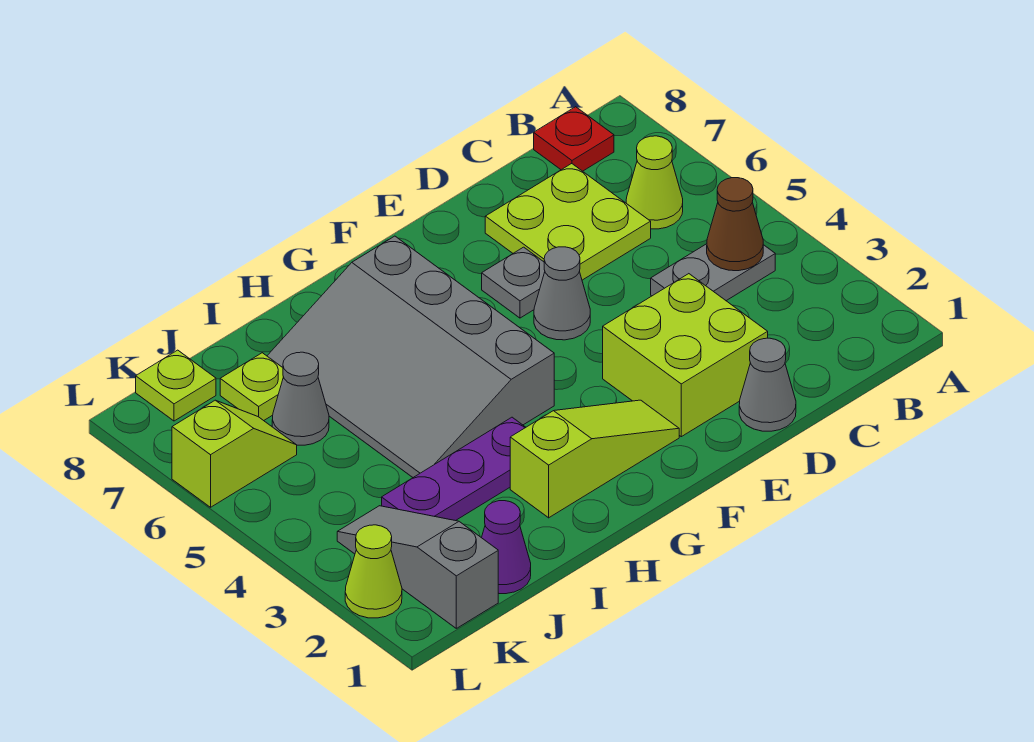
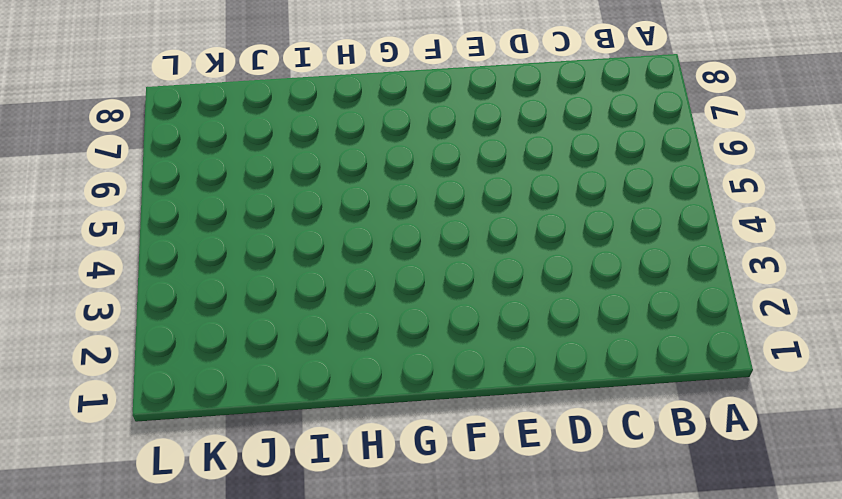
none -> grey 1x2 plate [651,244,775,301]
none -> lime 1x1 cone [626,136,683,229]
none -> red 1x1 plate [534,107,614,171]

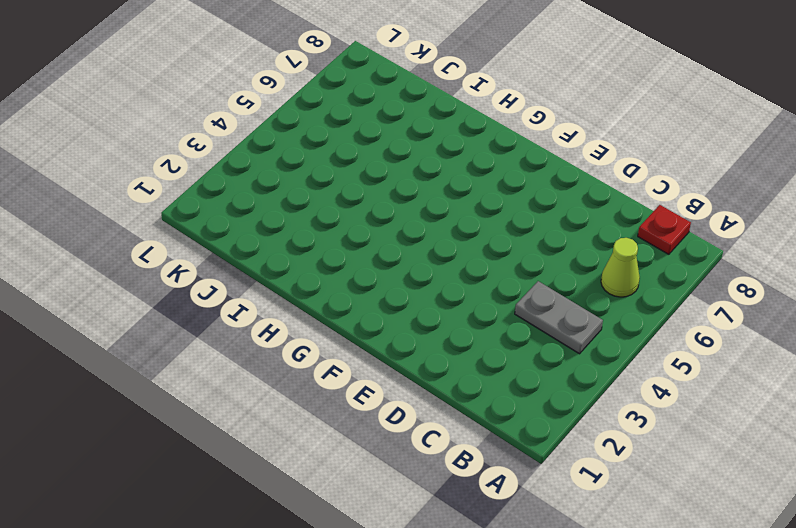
none -> lime 2x2 plate [485,164,651,280]
none -> grey 1x1 cone [739,338,796,431]
none -> lime 2x2 brick [603,274,768,437]

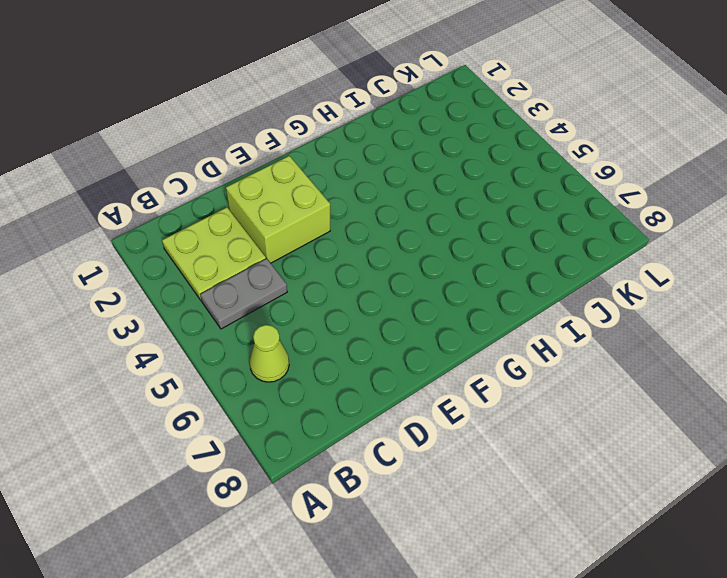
lime 2x2 plate [162,207,266,301] -> lime 2x2 plate moved to [485,164,651,280]
none -> red 1x1 plate [534,107,614,171]
none -> grey 1x1 cone [739,338,796,431]
none -> grey 1x1 cone [534,247,590,340]

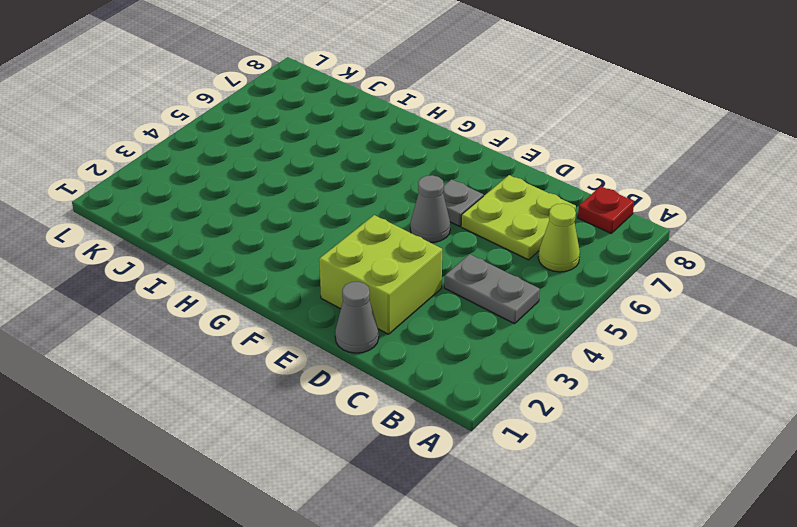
none -> lime 1x3 slope [510,400,679,518]
none -> grey 3x4 slope [267,236,554,477]
none -> purple 1x3 plate [382,417,526,521]

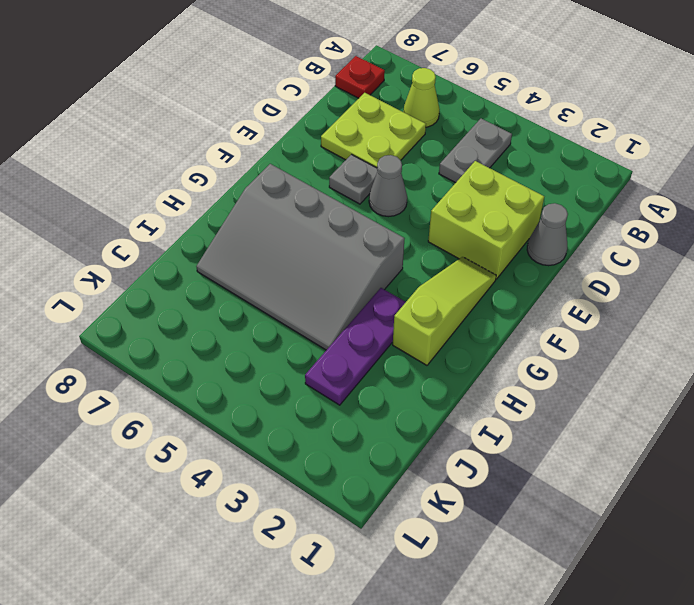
none -> purple 1x1 cone [482,501,531,594]
none -> grey 1x1 cone [272,352,329,445]
none -> lime 1x1 plate [220,353,283,421]

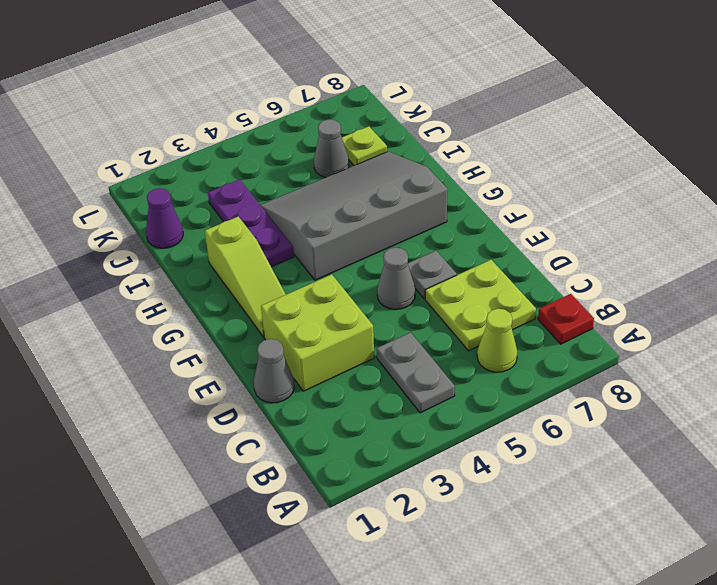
none -> grey 1x3 slope [337,506,498,628]
none -> lime 1x2 slope [172,400,297,507]
none -> lime 1x1 plate [136,350,216,421]

